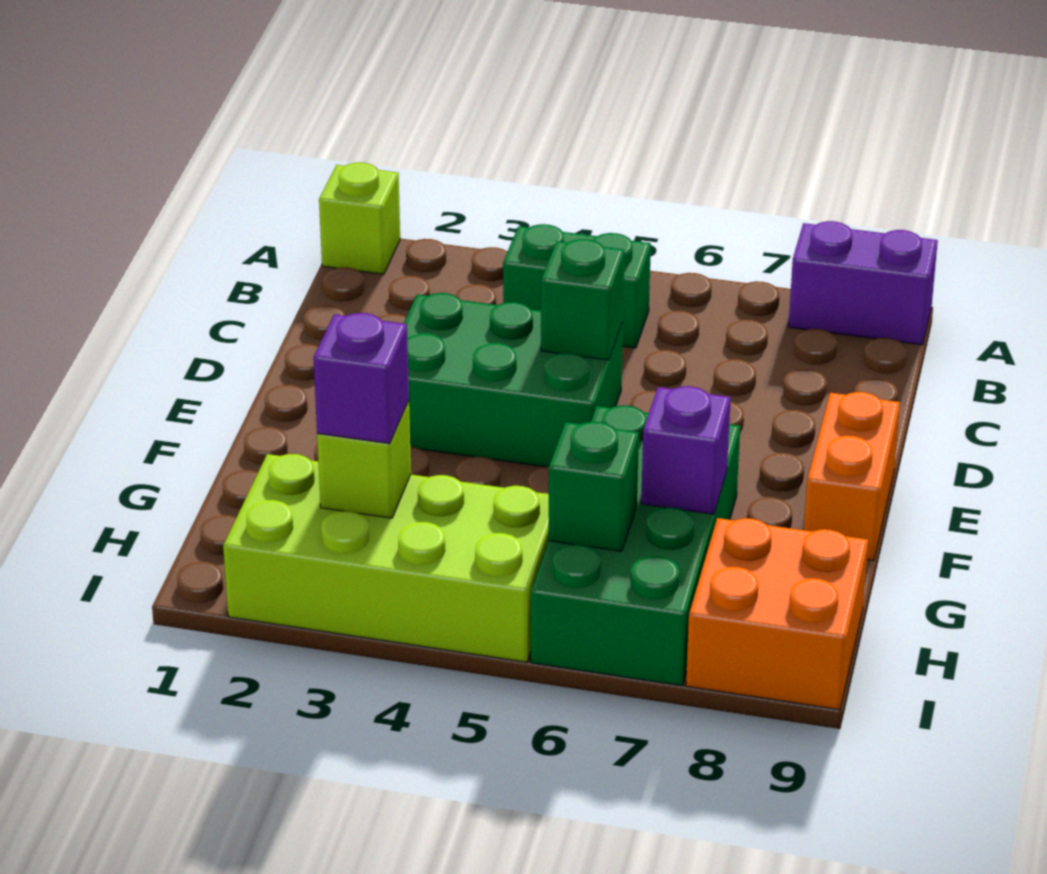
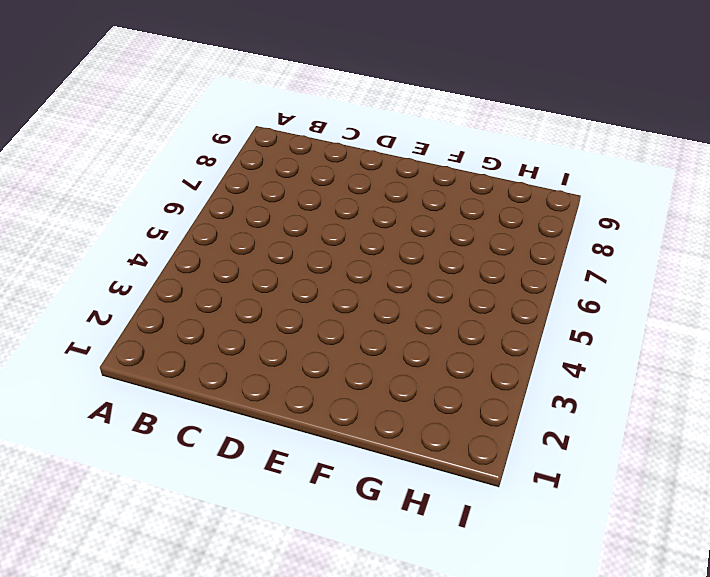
none -> lime 1x1 brick [319,163,400,274]
none -> purple 1x2 brick [789,221,938,345]
none -> green 1x2 brick [503,224,651,348]

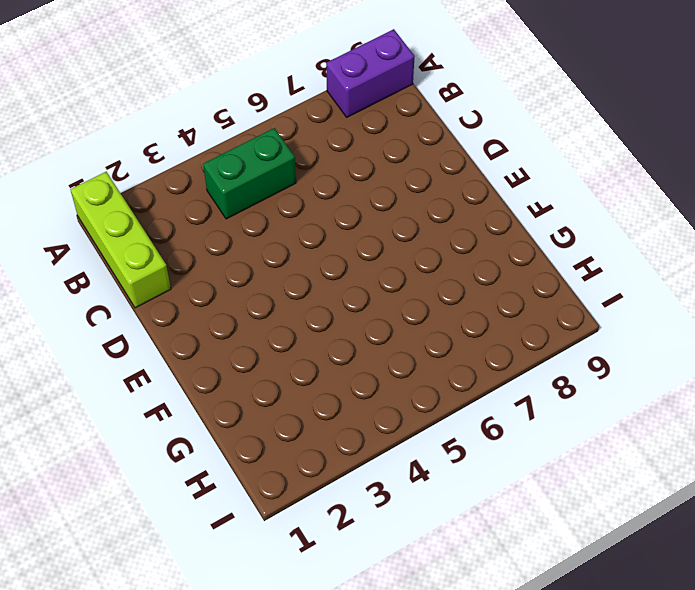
lime 1x3 brick [70,172,171,308] -> lime 1x1 brick [319,163,400,274]
none -> green 2x3 brick [404,293,623,467]
none -> orange 1x2 brick [804,392,900,561]
none -> green 2x4 brick [531,406,740,686]

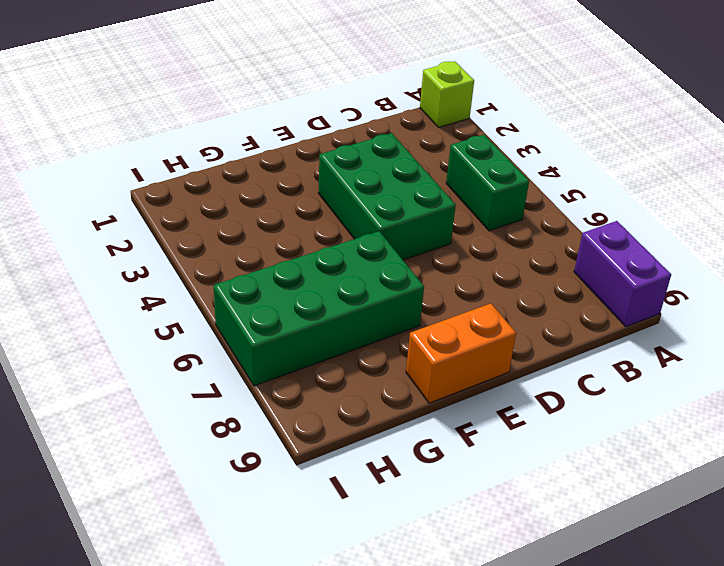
none -> lime 2x4 brick [223,454,549,662]
none -> orange 2x2 brick [686,518,868,710]
none -> green 1x1 brick [541,239,624,360]

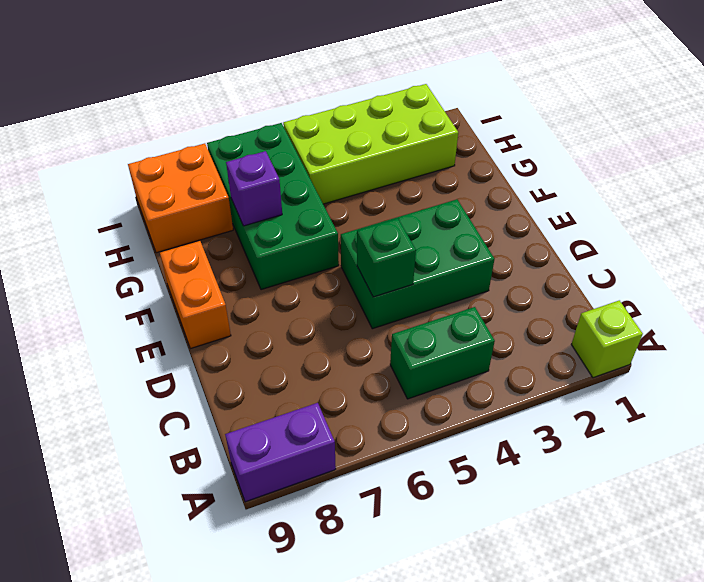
none -> lime 1x1 brick [317,401,411,518]
none -> green 1x1 brick [548,422,639,551]
none -> purple 1x1 brick [313,313,409,444]

